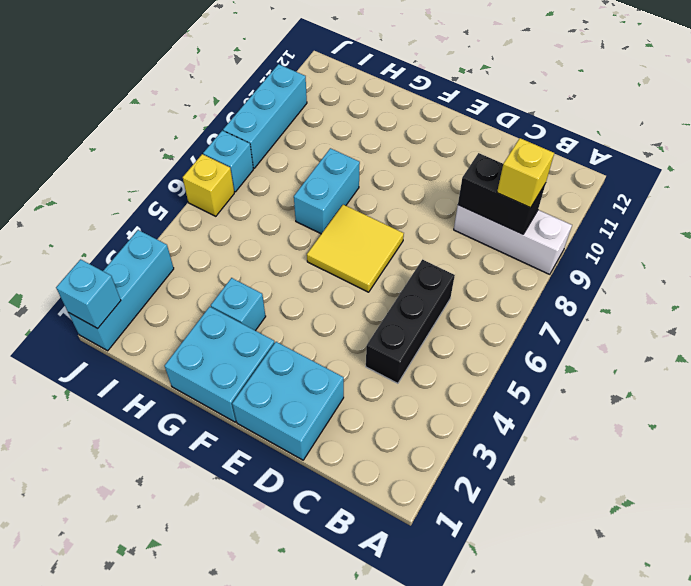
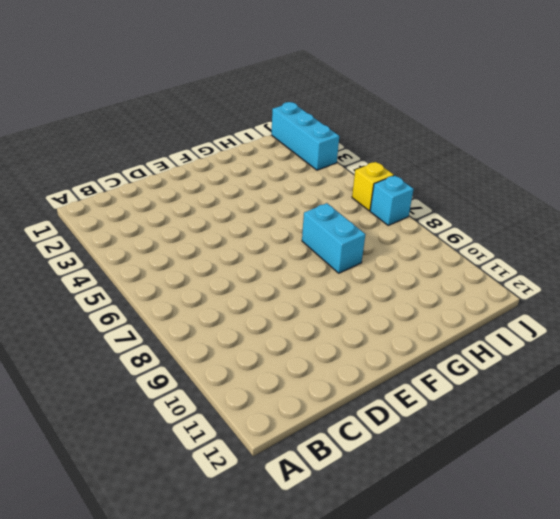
none -> white 1x3 brick [454,205,572,274]
none -> black 1x3 brick [366,259,455,383]
none -> cyan 2x2 brick [232,342,344,460]

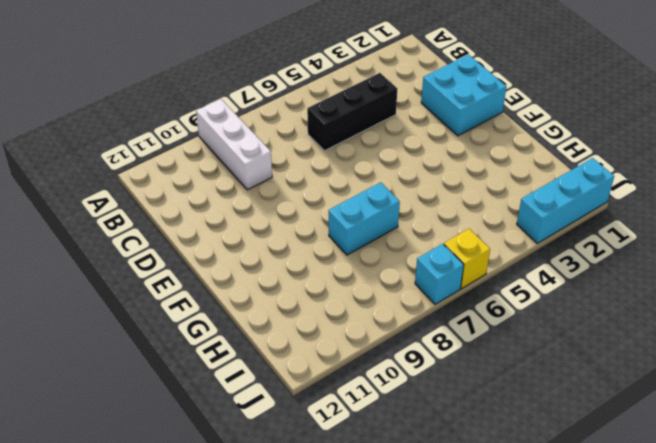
none -> yellow 2x2 tile [307,205,404,292]
none -> cyan 2x2 brick [165,307,275,422]
none -> cyan 1x1 brick [211,278,266,331]

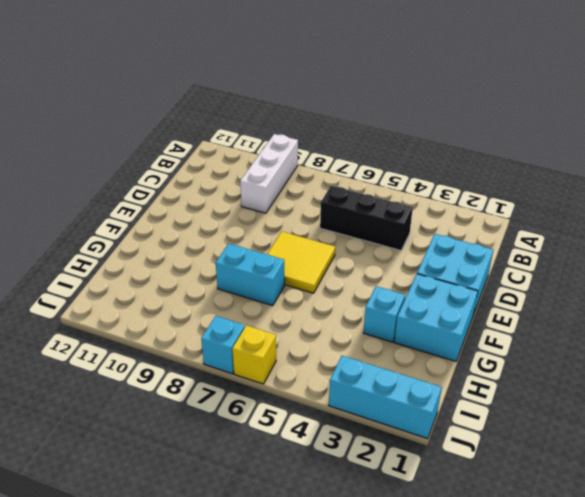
none -> cyan 1x3 brick [223,64,307,168]
none -> black 1x2 brick [458,153,546,234]
none -> cyan 1x1 brick [56,259,121,328]

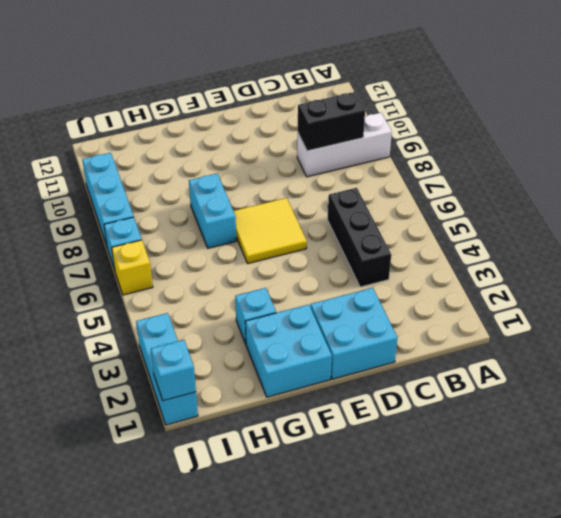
none -> yellow 1x1 brick [497,138,554,208]

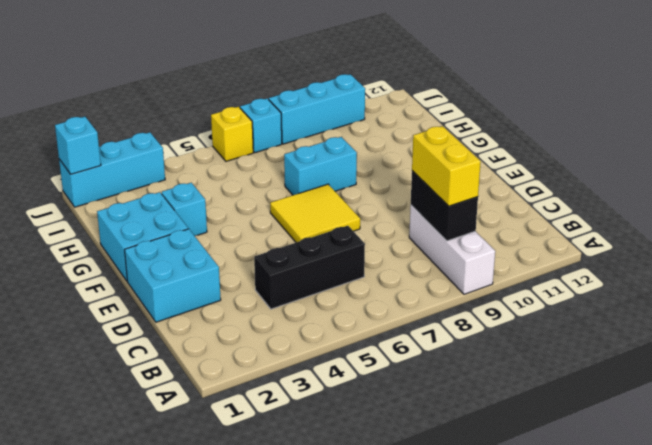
yellow 1x2 brick [412,126,481,206] -> yellow 1x1 brick [497,138,554,208]

